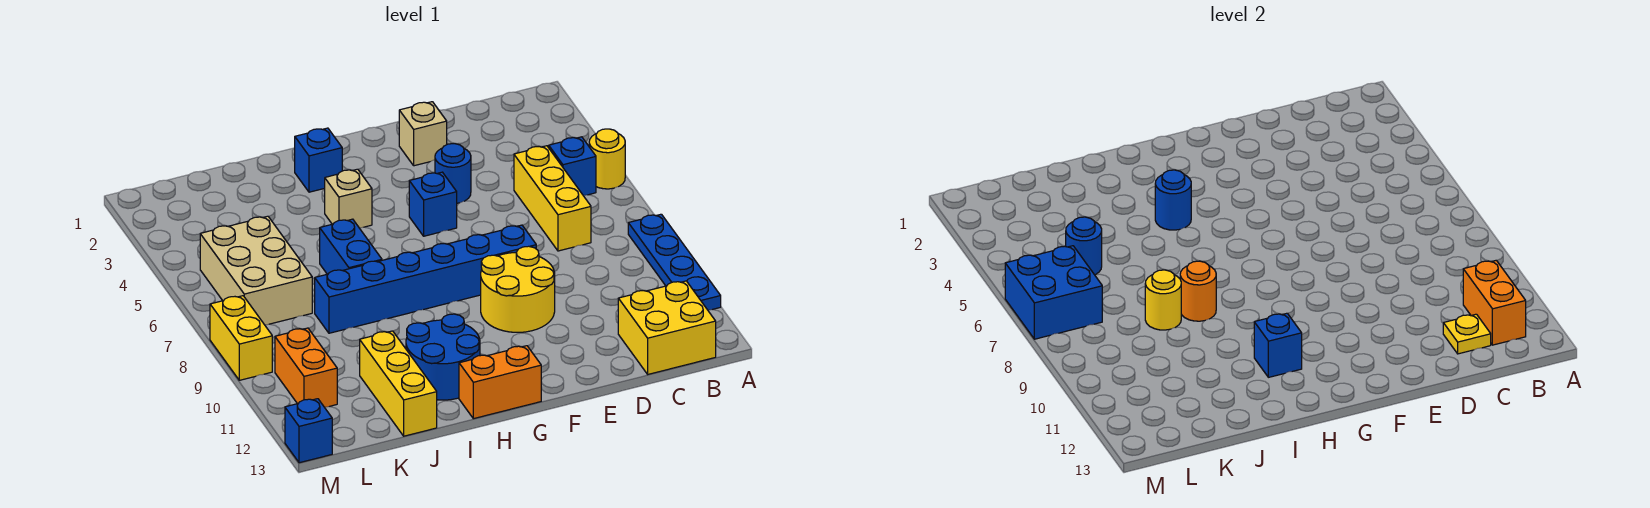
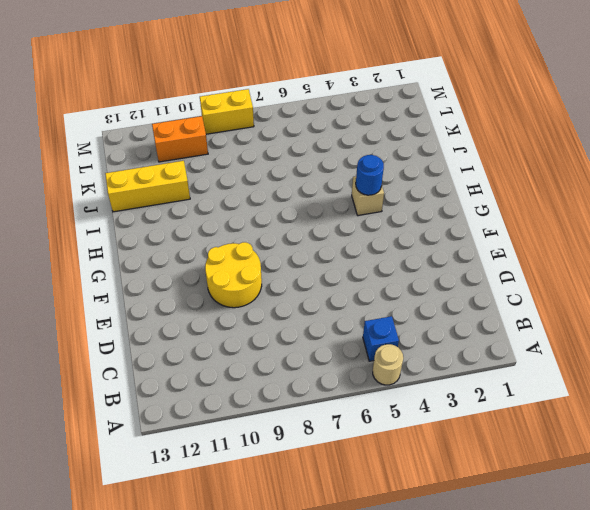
tan 1x1 round brick [373,344,403,385] -> yellow 1x1 round brick [589,129,625,189]
none -> blue 1x4 plate [628,214,721,310]
none -> yellow 2x2 brick [618,281,716,374]
none -> yellow 1x3 brick [514,146,591,251]

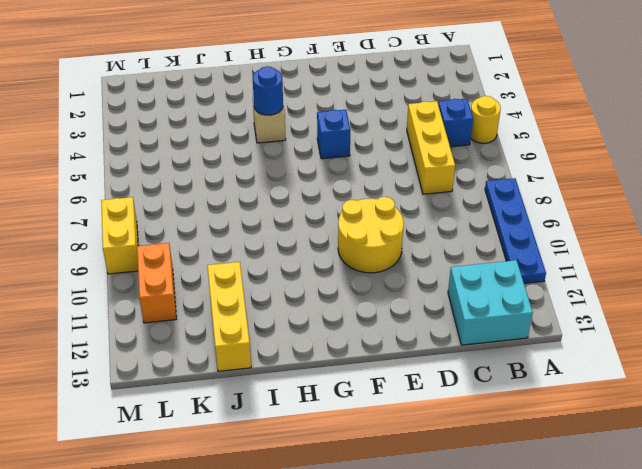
cyan 2x2 brick [448,260,533,345] -> yellow 2x2 brick [618,281,716,374]
none -> tan 1x1 brick [399,102,447,166]
none -> blue 1x1 round brick [435,144,471,203]
none -> blue 1x6 brick [315,225,536,333]

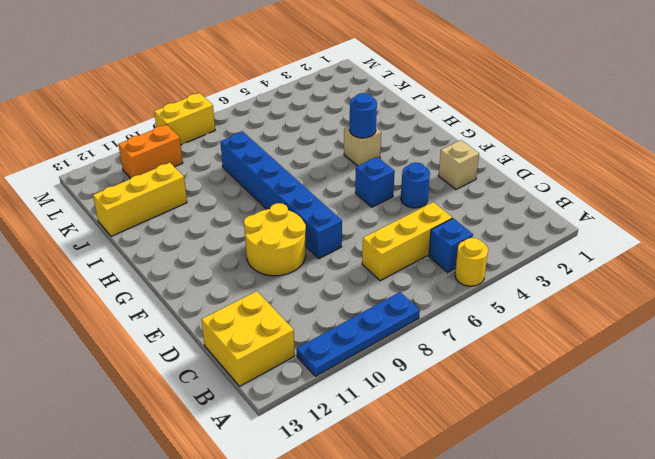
none -> orange 1x2 brick [459,346,541,419]
none -> blue 1x1 brick [295,128,342,192]
none -> blue 2x2 round brick [406,314,480,400]

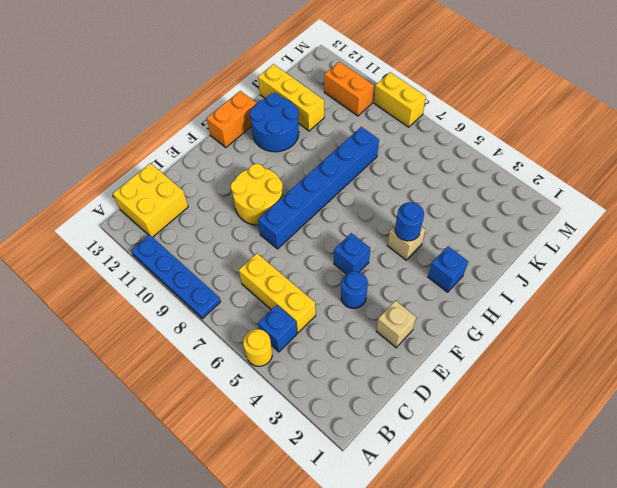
none -> blue 1x2 brick [320,219,382,274]
none -> tan 2x3 brick [200,216,312,325]
none -> blue 1x1 brick [285,399,332,463]

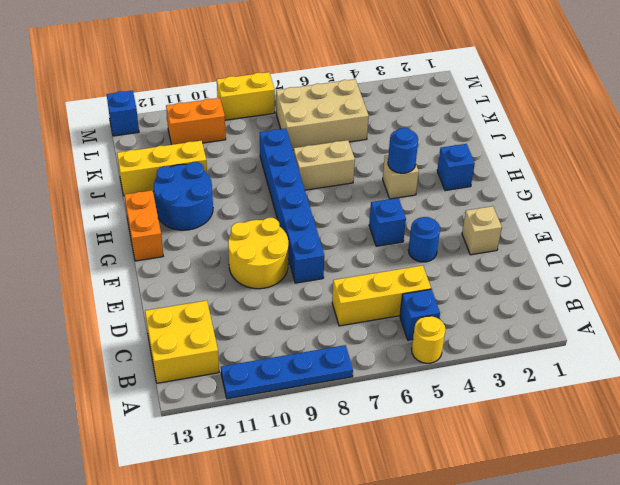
tan 1x2 brick [294,140,355,190] -> blue 1x2 brick [320,219,382,274]
none -> orange 1x2 brick [1463,260,1526,345]
none -> yellow 1x1 plate [1443,314,1491,354]
none -> blue 1x1 brick [1254,313,1302,377]

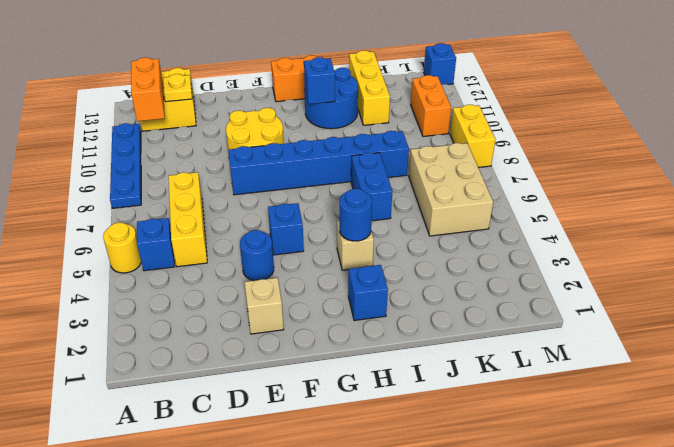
none -> orange 1x1 round brick [1180,261,1216,321]
none -> yellow 1x1 round brick [1145,270,1181,330]
none -> blue 1x1 round brick [1066,217,1102,275]

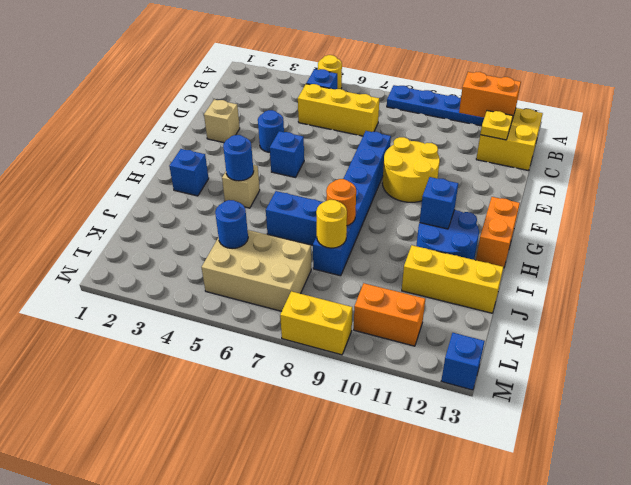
none -> blue 2x2 brick [1005,246,1102,339]

